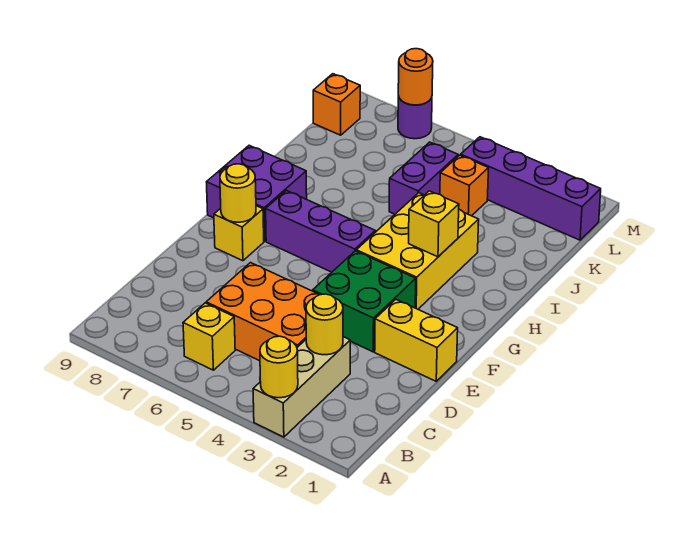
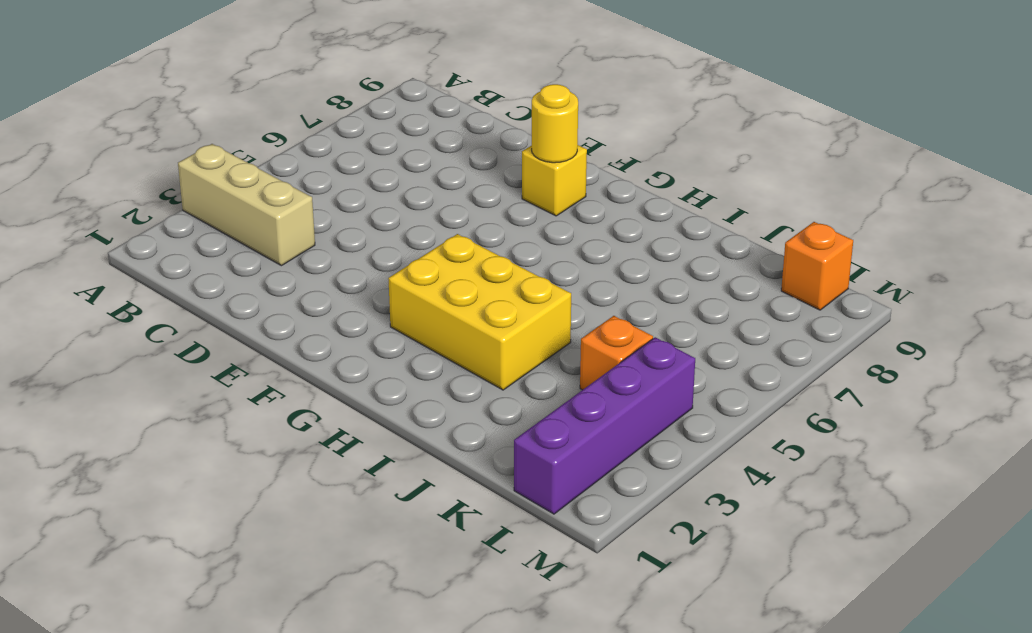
none -> yellow 1x1 brick [183,303,235,370]
none -> orange 2x3 brick [206,263,320,361]
none -> yellow 1x2 brick [375,300,458,381]

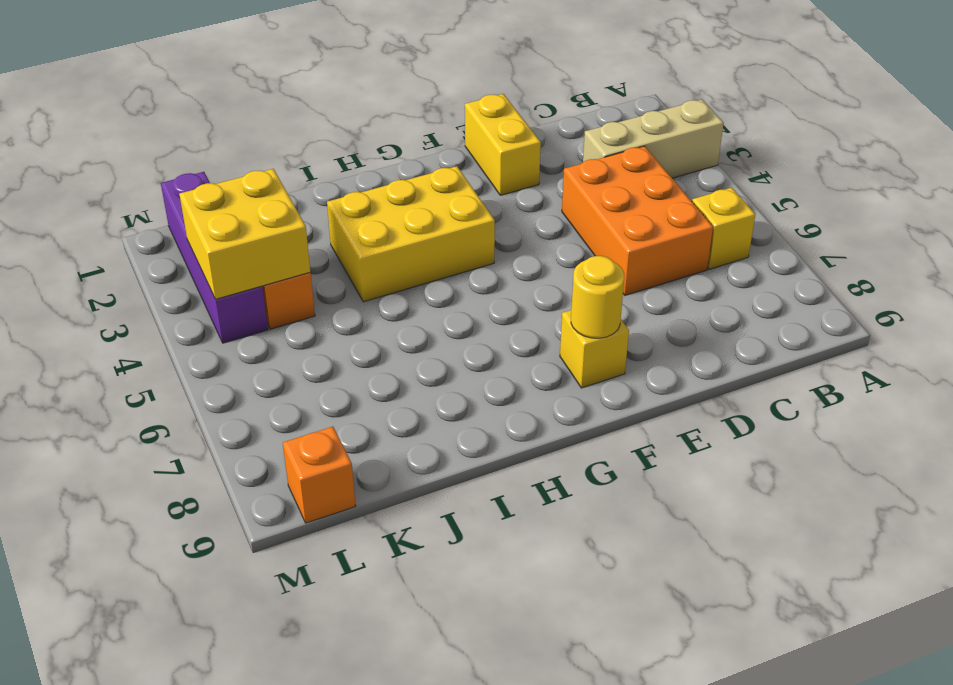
yellow 2x2 brick [179,169,310,299] -> none
none -> green 2x2 brick [313,251,416,352]
none -> purple 1x3 brick [266,190,375,272]
none -> purple 2x2 brick [207,146,307,241]

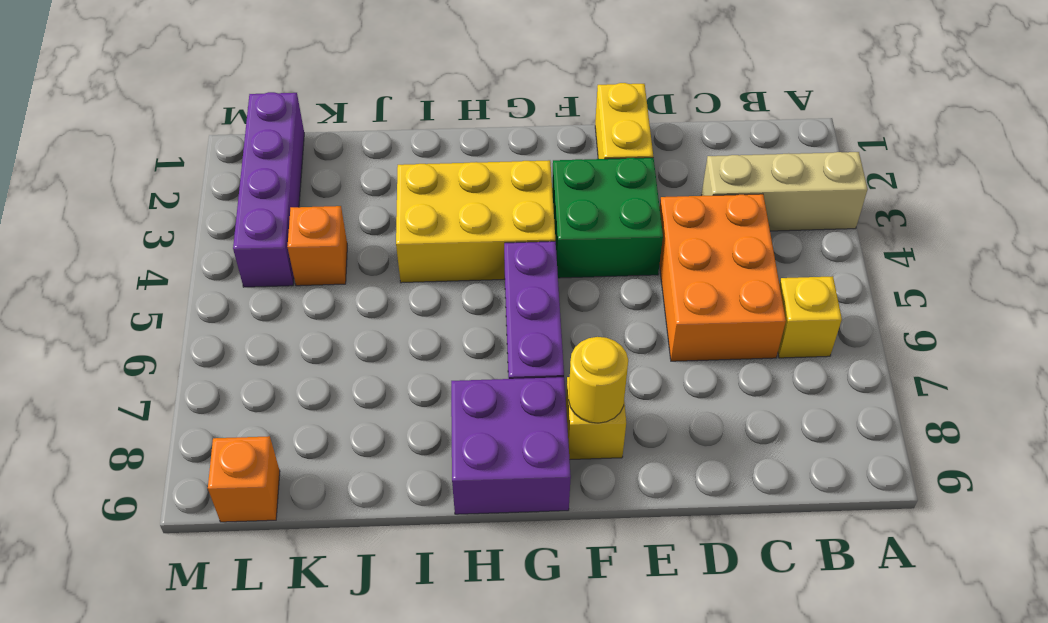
none -> purple 1x2 brick [389,142,458,214]
none -> purple 1x1 round brick [398,96,432,139]
none -> yellow 1x1 round brick [260,336,298,398]

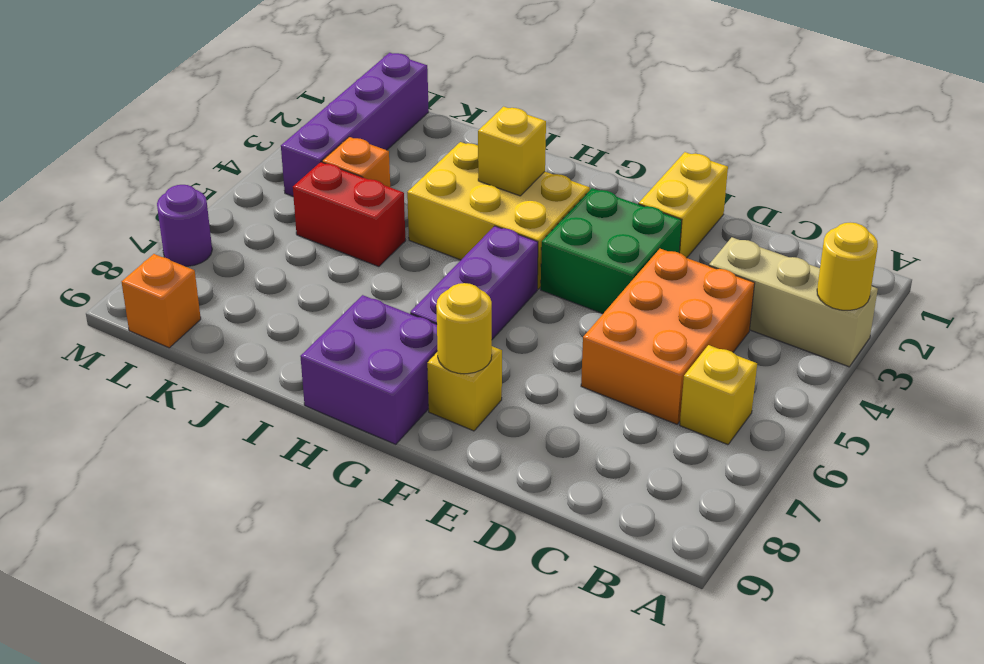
red 1x2 brick [293,162,406,267] -> purple 1x2 brick [389,142,458,214]
none -> yellow 1x1 round brick [306,294,343,355]
none -> orange 1x1 round brick [398,49,433,105]

